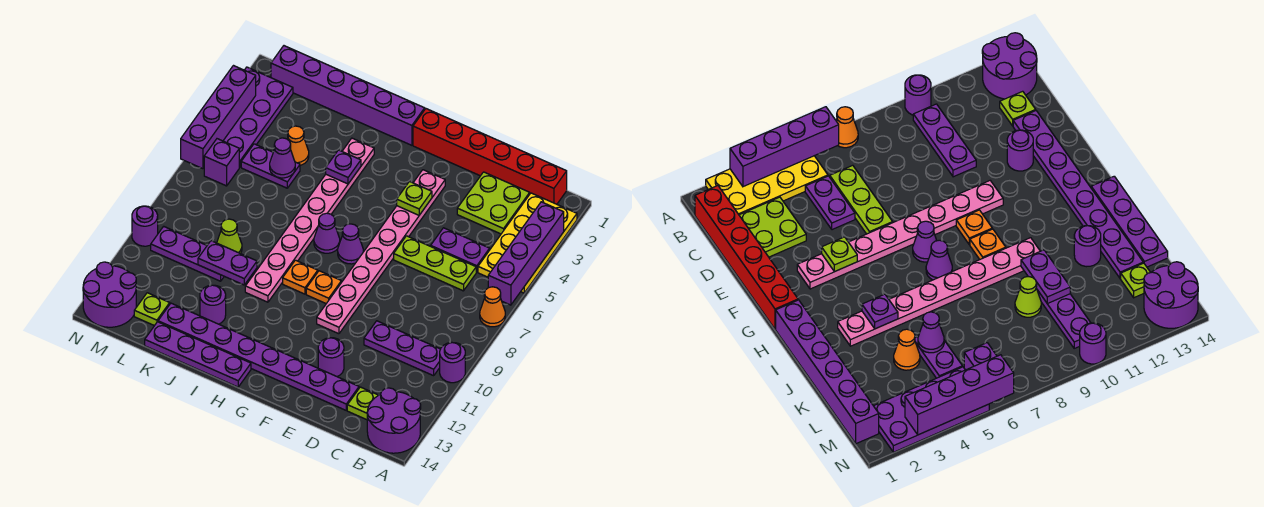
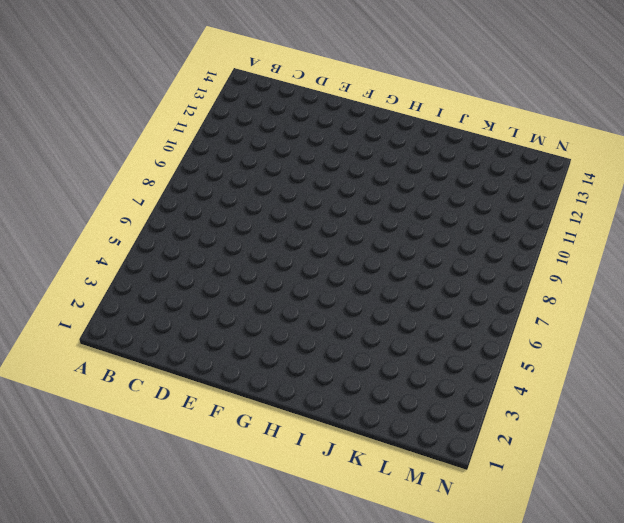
none -> yellow 2x4 plate [478,193,577,293]
none -> orange 1x1 cone [480,287,505,327]
none -> purple 1x1 round brick [440,342,465,383]
none -> purple 2x2 round brick [367,388,421,453]

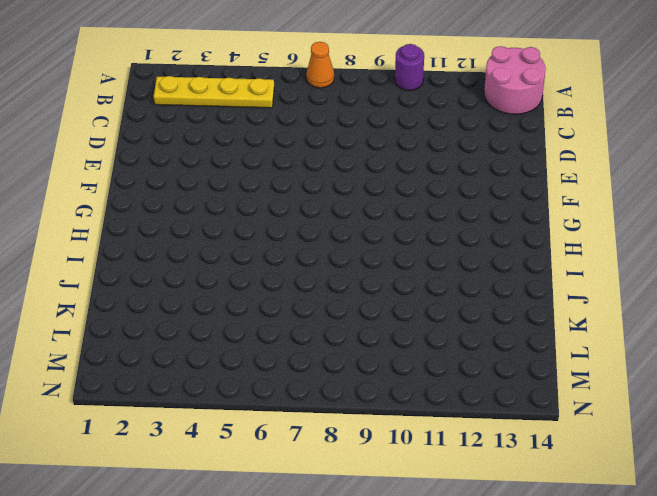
pink 2x2 round brick [484,46,546,114] -> purple 2x2 round brick [367,388,421,453]
yellow 1x4 plate [154,76,274,108] -> yellow 2x4 plate [478,193,577,293]
none -> red 1x6 brick [413,109,567,204]
none -> purple 1x3 plate [364,321,440,376]
none -> lime 2x2 plate [457,172,530,234]
none -> purple 1x2 plate [431,228,490,272]

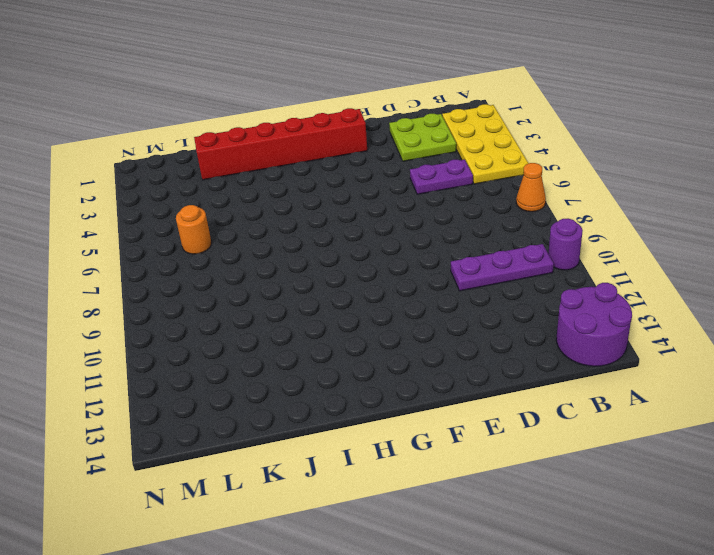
red 1x6 brick [194,108,367,180] -> red 1x6 brick moved to [413,109,567,204]
orange 1x1 round brick [176,205,211,254] -> none
none -> lime 1x3 plate [394,236,476,291]
none -> lime 1x1 plate [347,387,379,420]
none -> purple 1x8 plate [158,303,359,410]
none -> purple 1x1 round brick [318,338,344,377]

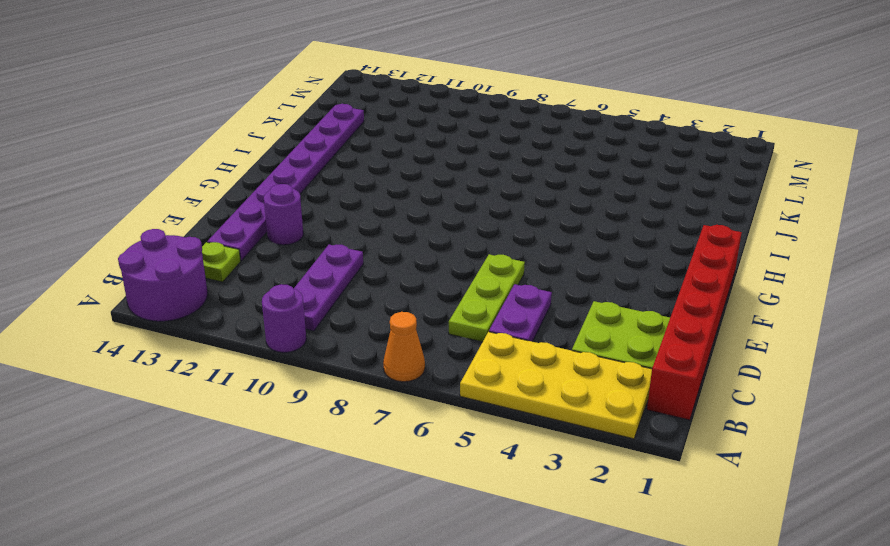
none -> pink 1x8 plate [317,170,445,334]
none -> purple 1x1 cone [338,224,363,264]
none -> orange 1x1 plate [306,271,341,304]
none -> purple 1x6 brick [271,46,425,145]

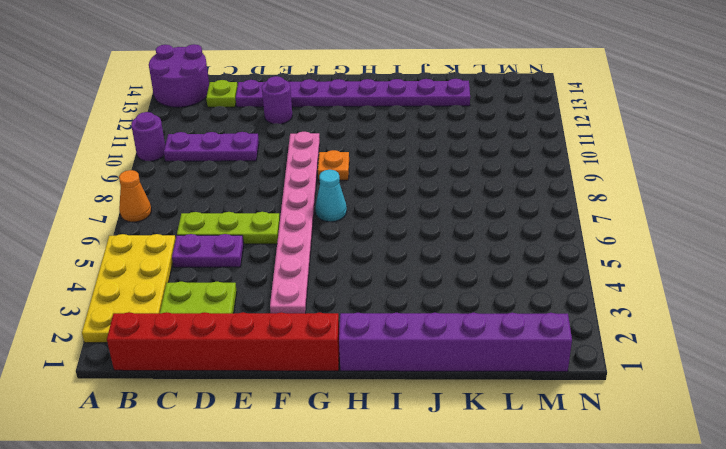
cyan 1x1 cone [315,170,347,222] -> purple 1x1 cone [338,224,363,264]
none -> purple 1x1 cone [314,213,340,253]
none -> orange 1x1 plate [283,260,318,294]
none -> purple 1x4 plate [145,322,251,387]
none -> pink 1x8 plate [245,138,374,302]

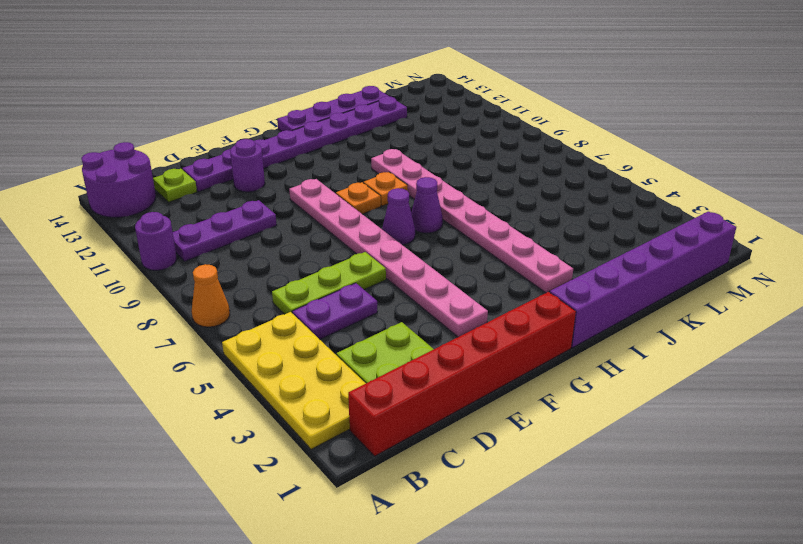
none -> purple 1x1 round brick [200,285,226,324]
none -> orange 1x1 cone [287,126,309,165]
none -> purple 1x2 plate [241,144,300,188]
none -> lime 1x1 cone [217,219,242,254]

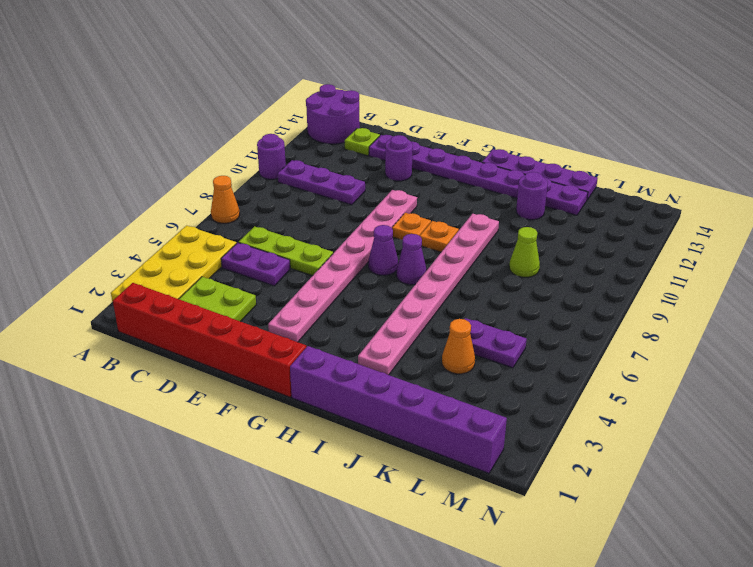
none -> purple 1x3 plate [151,226,224,281]
none -> lime 1x1 plate [134,293,170,326]
none -> purple 2x4 plate [223,67,293,167]
none -> purple 1x1 brick [204,139,239,186]

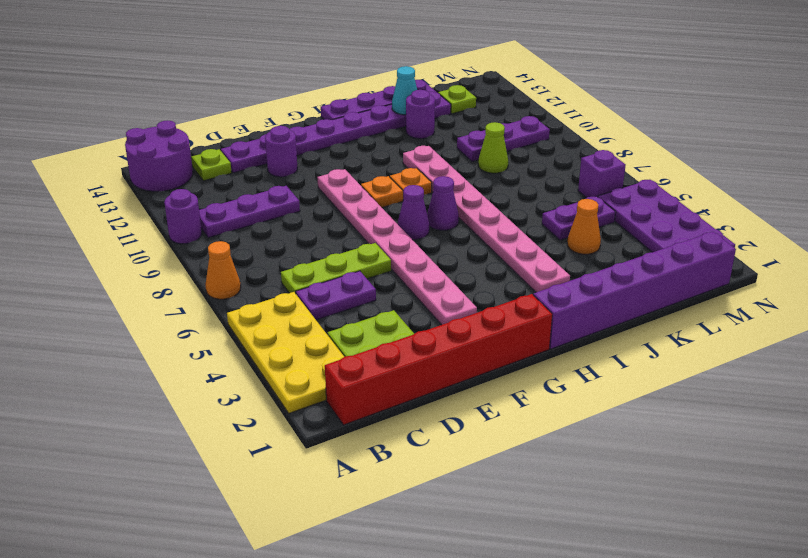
cyan 1x1 cone [392,66,417,115] -> none
none -> purple 2x2 round brick [83,262,136,327]
none -> purple 1x1 round brick [132,206,158,246]
none -> purple 1x4 brick [488,202,564,305]
none -> lime 1x1 plate [397,182,432,215]

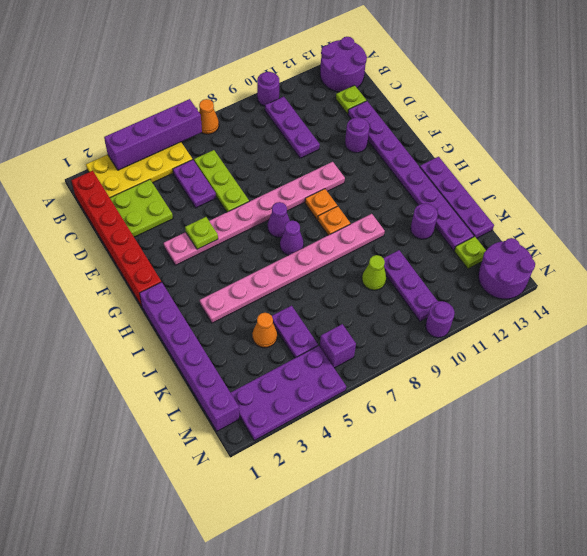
none -> purple 1x1 plate [326,150,361,184]
none -> purple 1x2 plate [198,241,257,285]
none -> purple 1x1 cone [270,138,295,178]
none -> purple 1x4 brick [181,66,256,169]

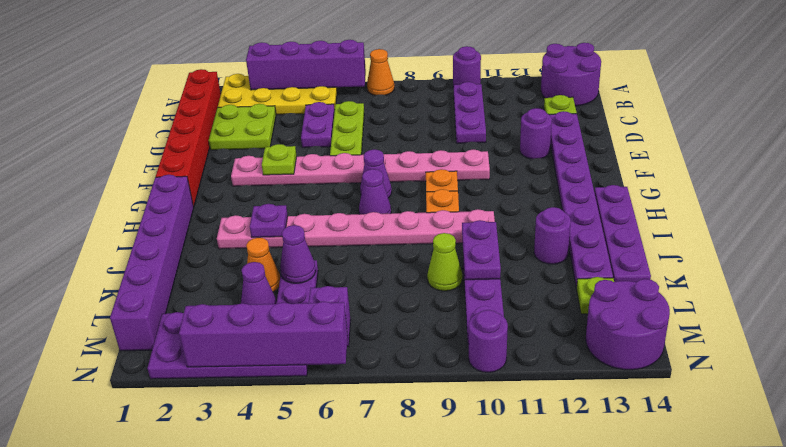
purple 1x1 cone [241,262,277,304] -> none

